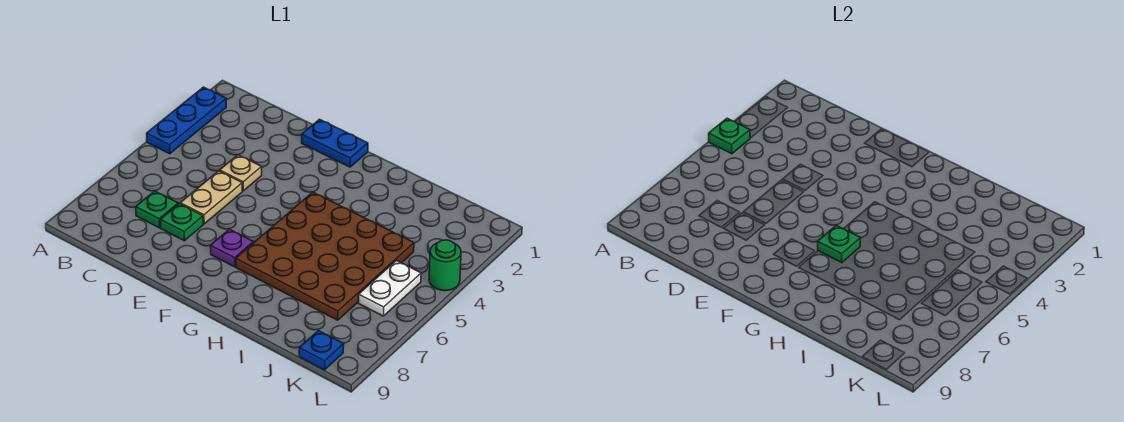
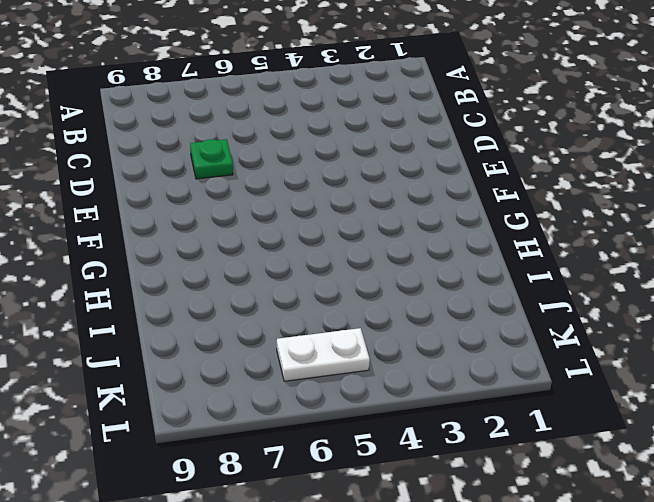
none -> blue 1x3 plate [147,87,226,154]
none -> green 1x1 plate [136,191,178,228]
none -> tan 1x1 plate [220,155,262,191]

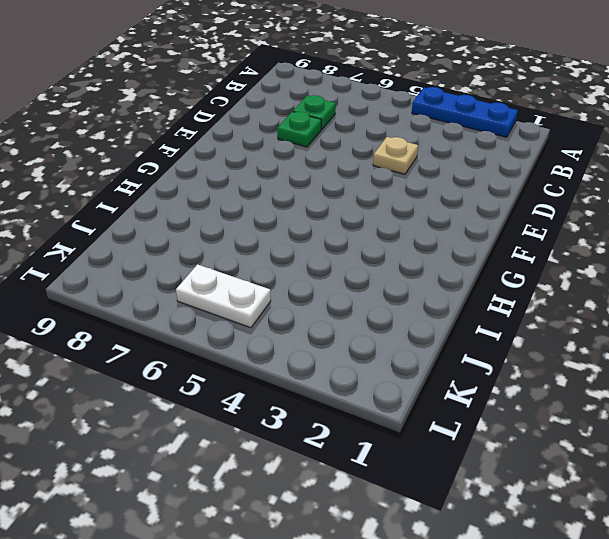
none -> tan 1x2 plate [180,171,242,224]
none -> blue 1x2 plate [302,119,368,167]
none -> purple 1x1 plate [210,229,253,267]

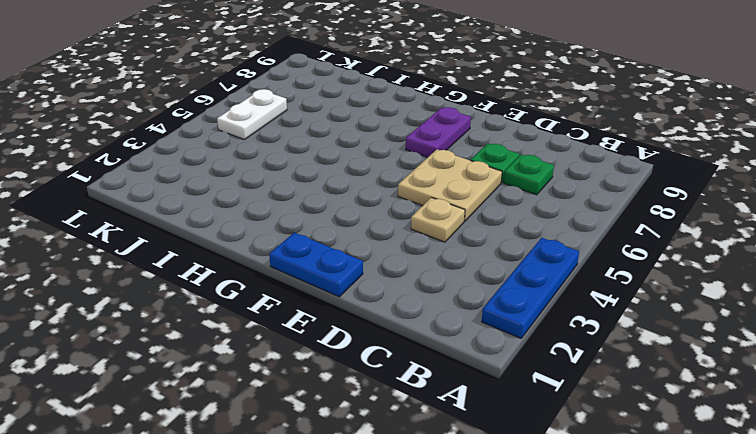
tan 2x2 plate [398,149,502,221] -> tan 1x2 plate [180,171,242,224]
purple 1x2 plate [406,107,471,157] -> purple 1x1 plate [210,229,253,267]
none -> brown 4x4 plate [236,192,414,320]
none -> blue 1x1 plate [299,331,344,370]
none -> green 1x1 round brick [429,240,461,291]

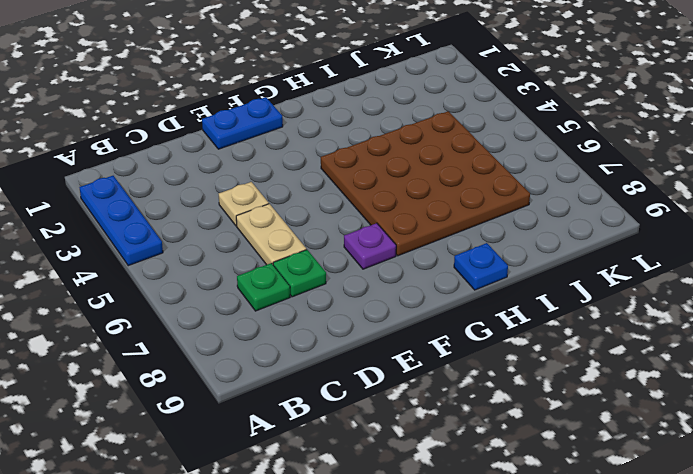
blue 1x1 plate [454,243,508,290] -> blue 1x1 plate moved to [299,331,344,370]
none -> white 1x2 plate [359,261,421,316]
none -> green 1x1 round brick [429,240,461,291]
none -> green 1x1 plate [709,118,750,154]

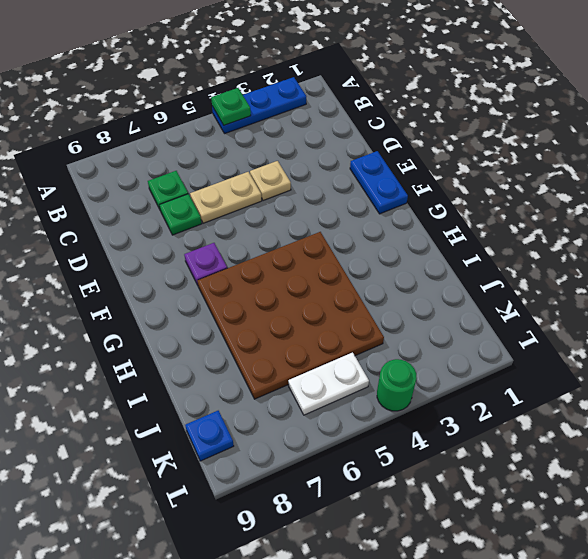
none -> green 1x1 plate [818,225,860,262]

